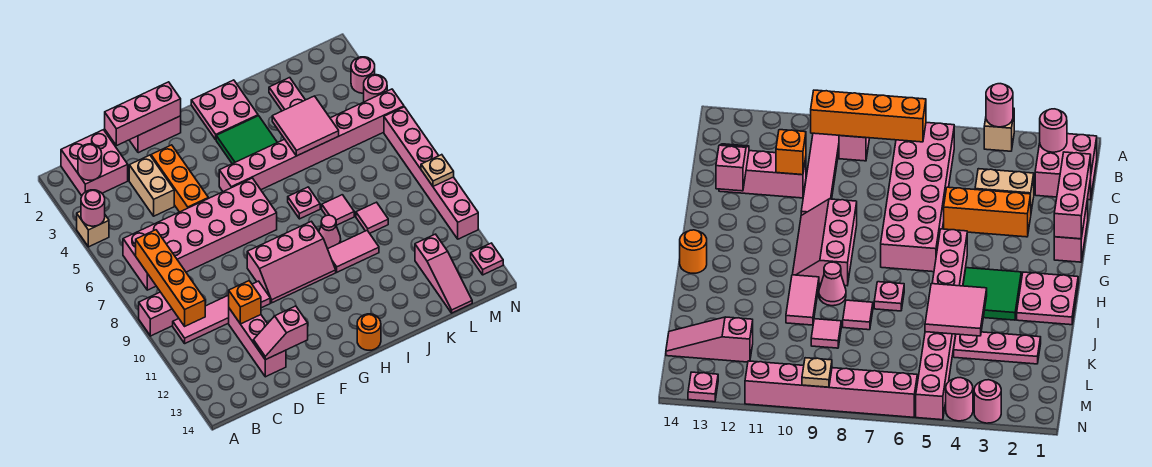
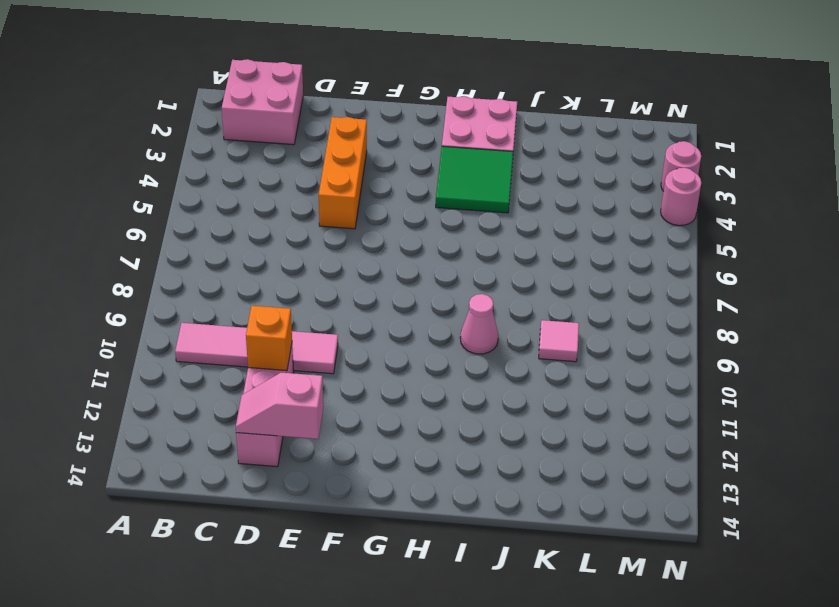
none -> tan 1x1 brick [77,211,109,247]
none -> pink 1x2 brick [139,292,179,336]
none -> pink 2x6 brick [123,178,277,290]
none -> tan 1x2 brick [129,155,174,216]

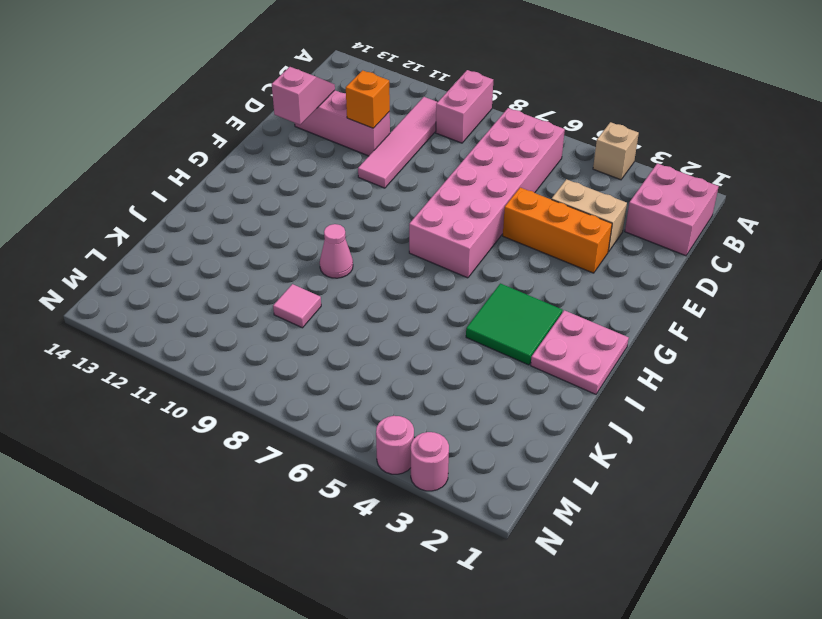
none -> pink 1x2 brick [130,116,181,153]
none -> pink 2x3 slope [247,221,336,303]
none -> pink 1x8 brick [219,89,404,192]
none -> orange 1x1 round brick [357,314,381,350]

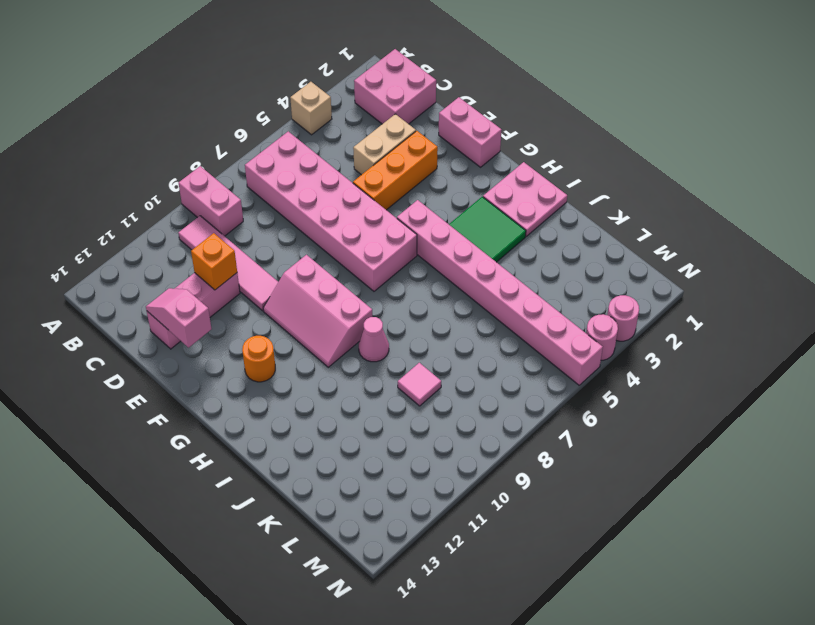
orange 1x1 round brick [242,336,275,382] -> orange 1x1 round brick moved to [357,314,381,350]
none -> pink 1x1 plate [288,187,320,219]
none -> pink 1x2 tile [328,230,379,272]
none -> pink 1x1 tile [322,195,354,225]
none -> pink 1x3 plate [269,78,305,111]

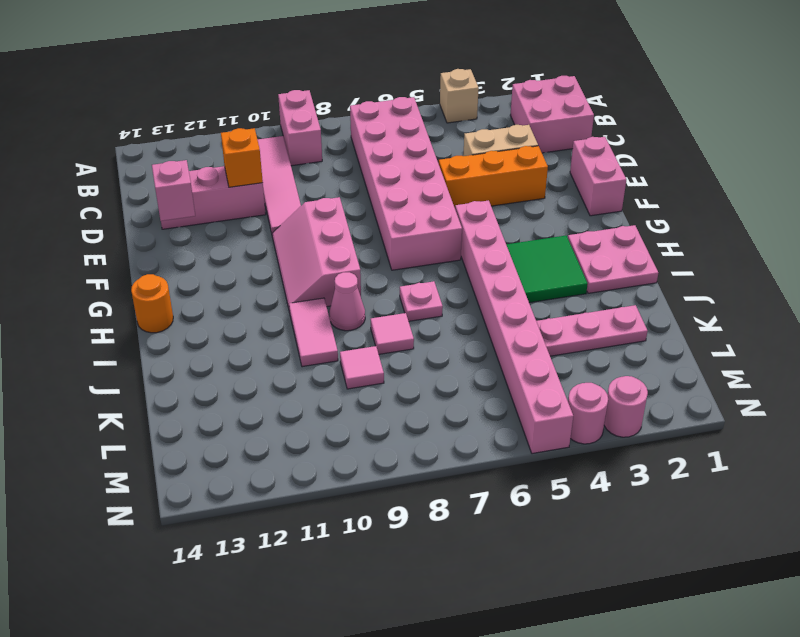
none -> pink 1x3 slope [415,234,472,313]
none -> pink 1x6 brick [384,107,478,239]
none -> pink 1x1 plate [471,243,503,275]
none -> pink 1x1 round brick [81,190,105,226]

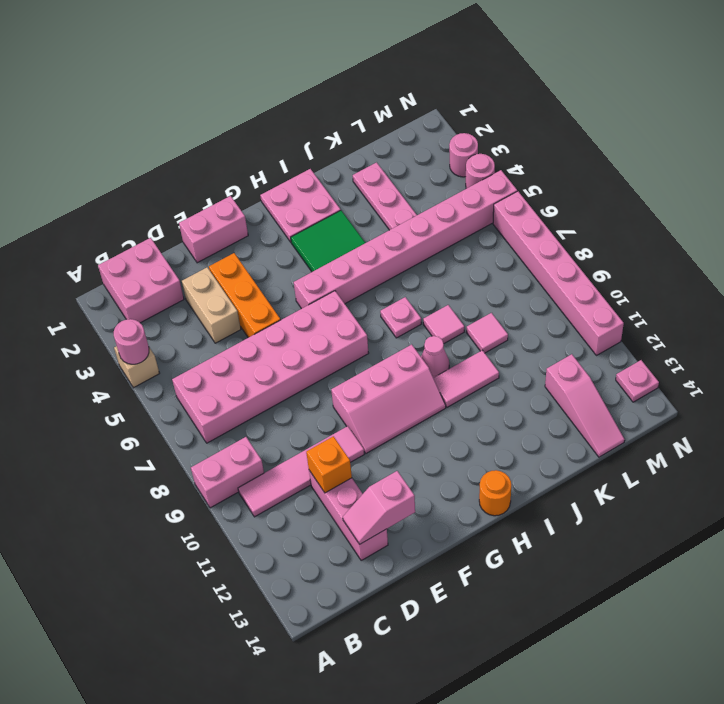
none -> pink 1x1 round brick [78,144,102,180]
none -> orange 1x4 brick [136,230,205,326]
none -> pink 1x3 brick [105,82,181,146]
none -> pink 2x2 tile [272,96,339,156]

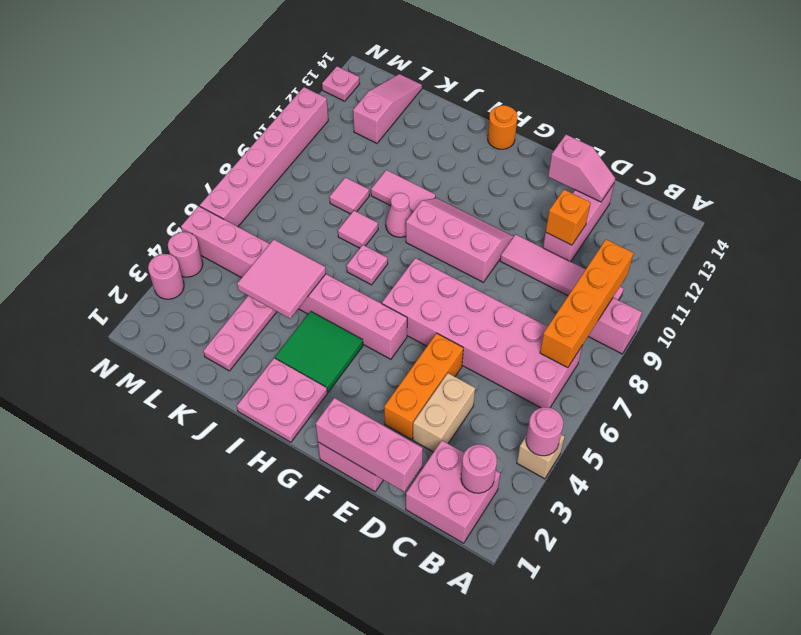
none -> tan 1x1 plate [421,155,454,186]

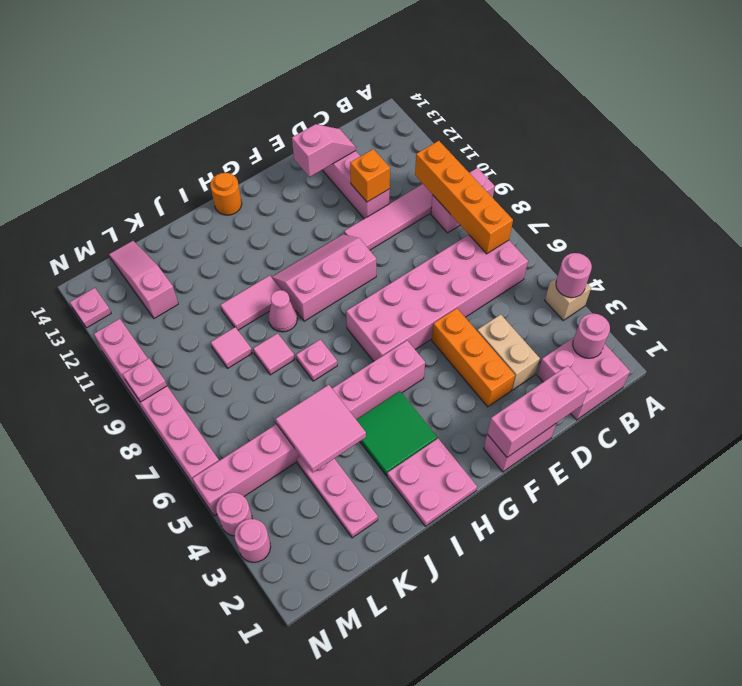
pink 1x1 plate [123,358,167,402] -> tan 1x1 plate [421,155,454,186]

